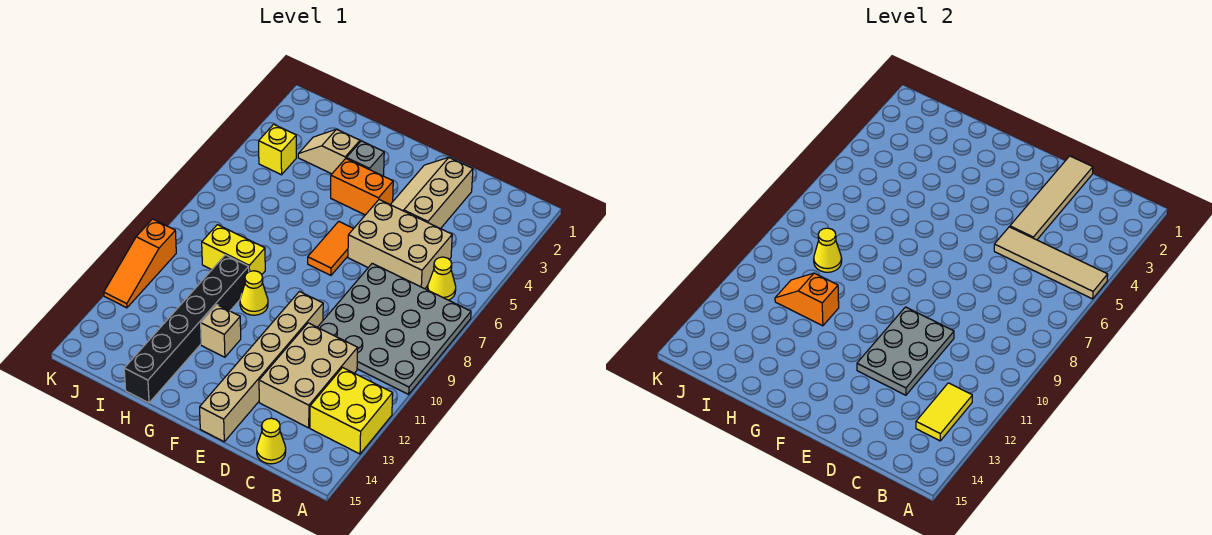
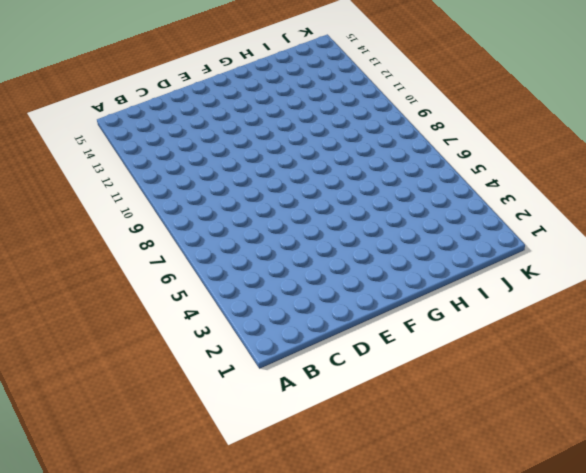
none -> grey 4x4 plate [318,263,471,394]
none -> yellow 2x2 brick [310,368,393,454]
none -> yellow 1x1 cone [428,257,456,300]

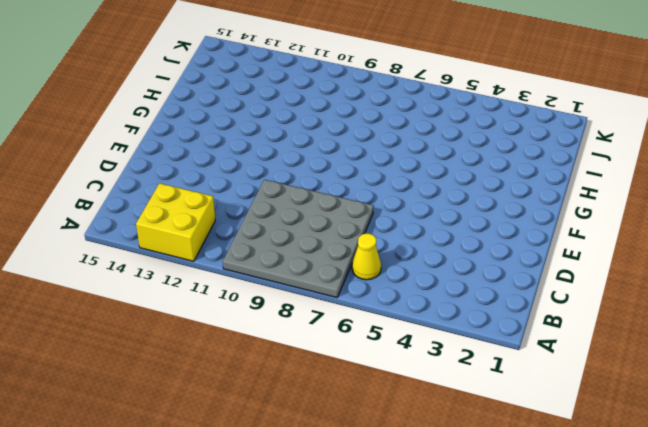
none -> tan 2x3 brick [348,200,452,289]
none -> tan 2x3 brick [259,323,358,428]
none -> yellow 1x1 cone [257,418,286,464]

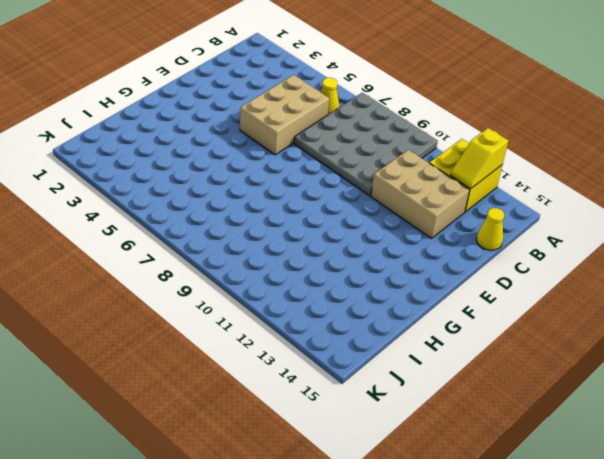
yellow 1x2 slope [450,128,508,189] -> yellow 1x2 tile [916,383,972,441]
none -> tan 2x3 slope [390,157,473,229]
none -> tan 1x6 brick [200,292,323,442]
none -> orange 1x2 brick [331,159,393,215]

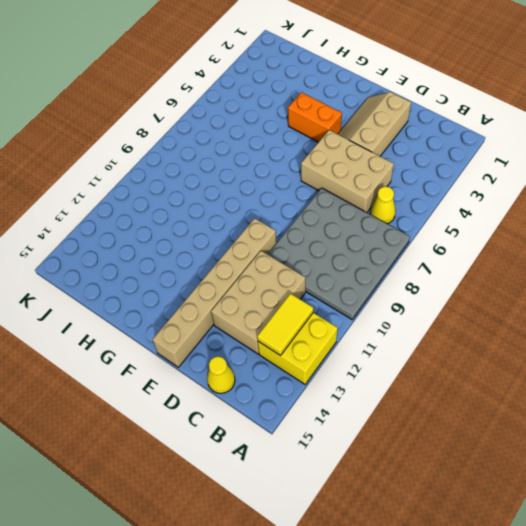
none -> orange 1x2 tile [308,221,354,275]
none -> grey 1x1 brick [346,141,384,176]
none -> yellow 1x1 cone [240,271,268,315]

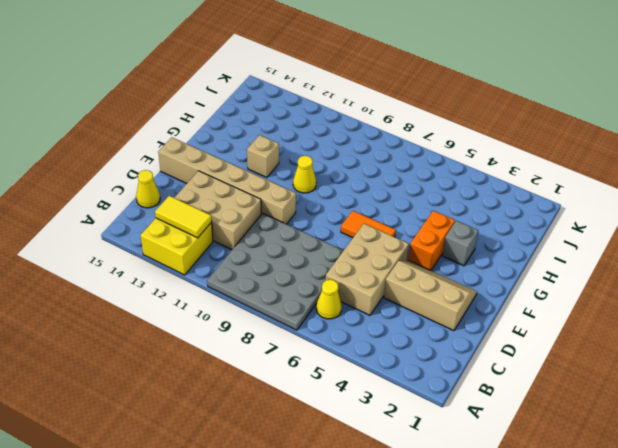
none -> tan 1x2 slope [298,129,360,174]
none -> yellow 1x2 brick [202,225,265,274]
none -> black 1x6 brick [124,255,249,403]

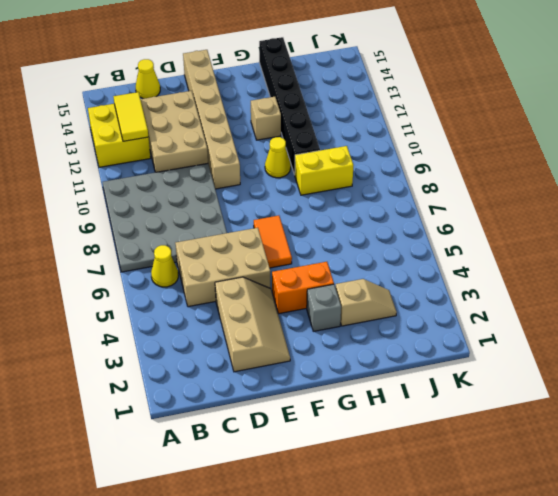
none -> yellow 1x1 brick [259,124,296,175]
none -> orange 1x3 slope [104,219,176,308]
none -> tan 1x4 tile [994,227,1108,299]

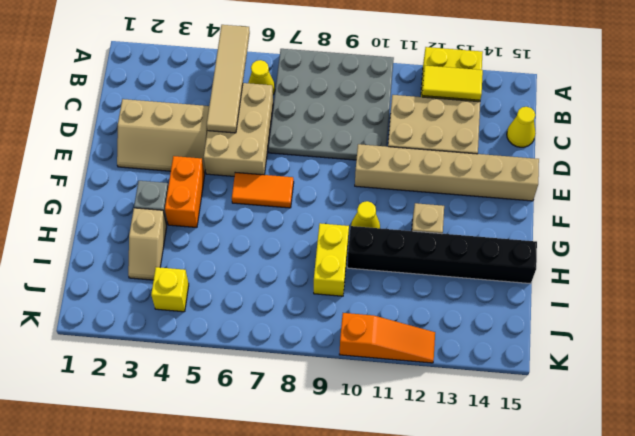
none -> tan 1x4 tile [1010,156,1093,240]
none -> grey 2x3 plate [857,307,954,395]
none -> orange 1x2 slope [775,273,839,326]

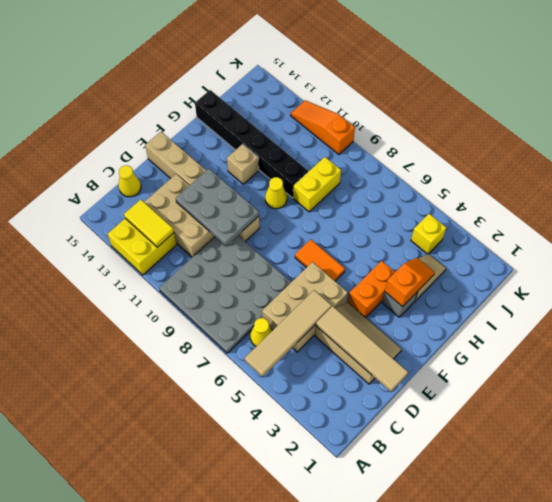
orange 1x2 slope [385,258,435,307] -> orange 1x2 slope moved to [775,273,839,326]
none -> yellow 1x1 cone [814,228,842,272]

